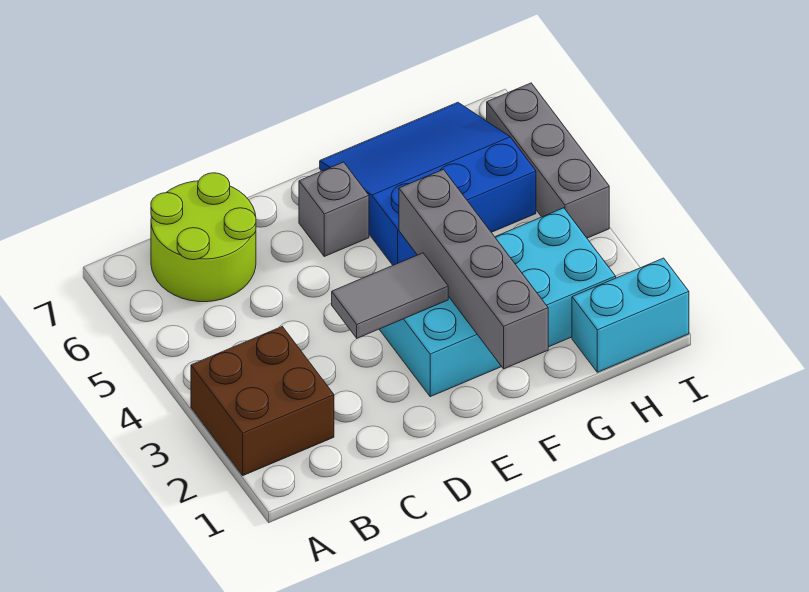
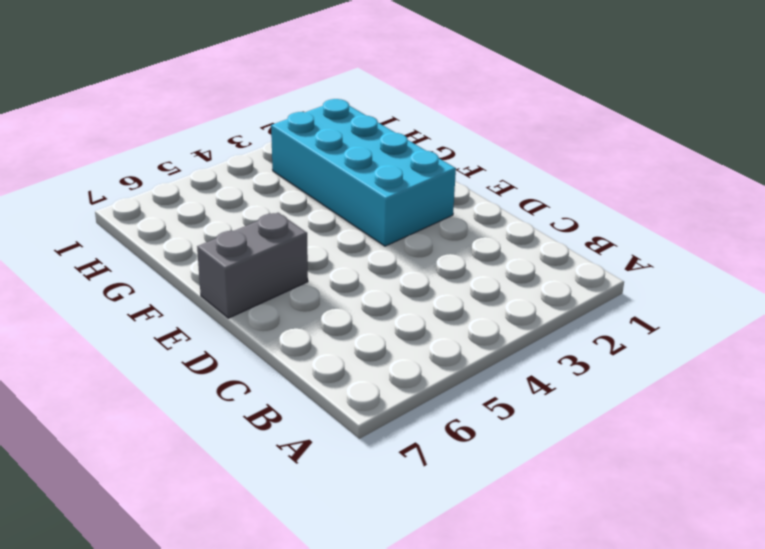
grey 1x2 brick [197,213,308,318] -> grey 1x1 brick [299,162,369,256]
none -> brown 2x2 brick [191,327,334,475]
none -> lime 2x2 round brick [151,173,256,302]

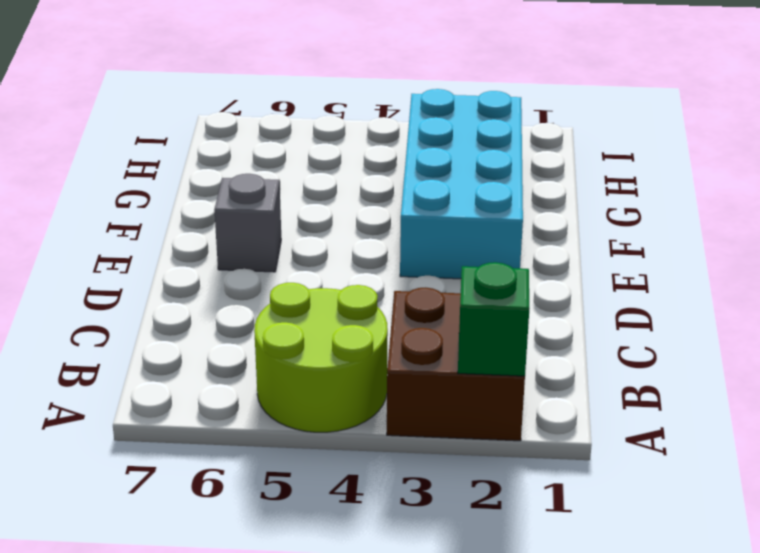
green 1x1 brick [458,262,530,376] -> none
lime 2x2 round brick [254,283,388,432] -> lime 2x2 round brick moved to [151,173,256,302]
none -> blue 3x3 slope [320,102,536,265]
none -> cyan 1x2 brick [572,258,689,372]

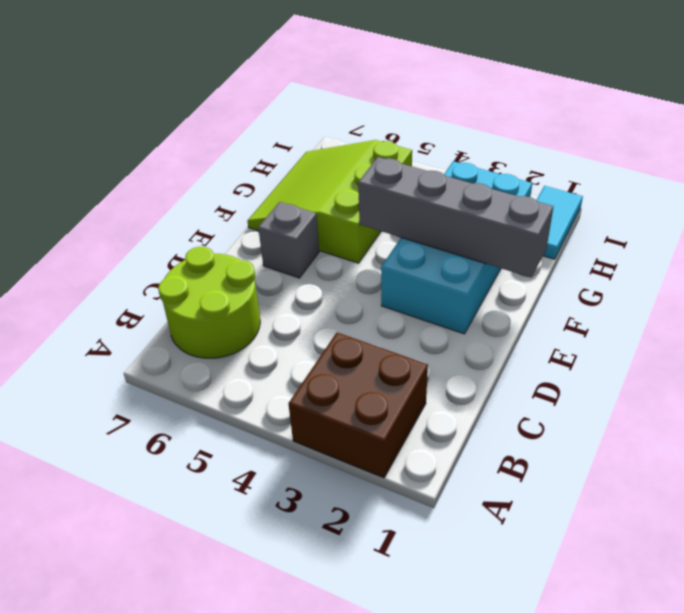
lime 3x3 slope [247,140,412,263] -> blue 3x3 slope [320,102,536,265]
cyan 1x2 tile [536,186,583,259] -> cyan 1x2 brick [572,258,689,372]
none -> grey 1x3 brick [487,83,609,238]
none -> grey 1x2 tile [332,253,448,338]

